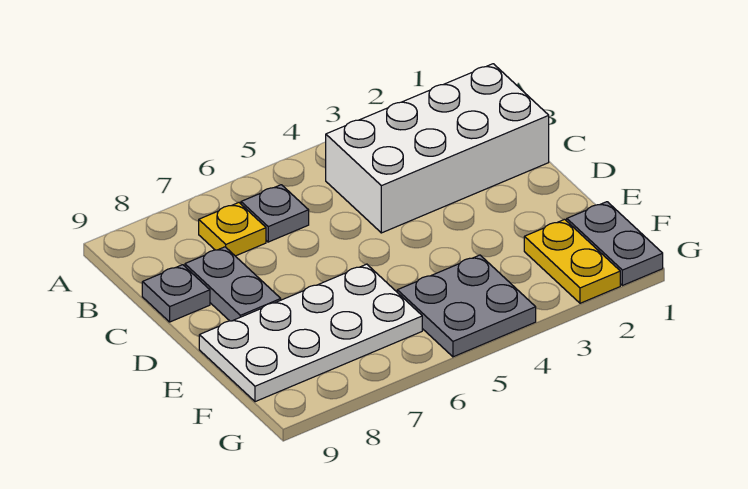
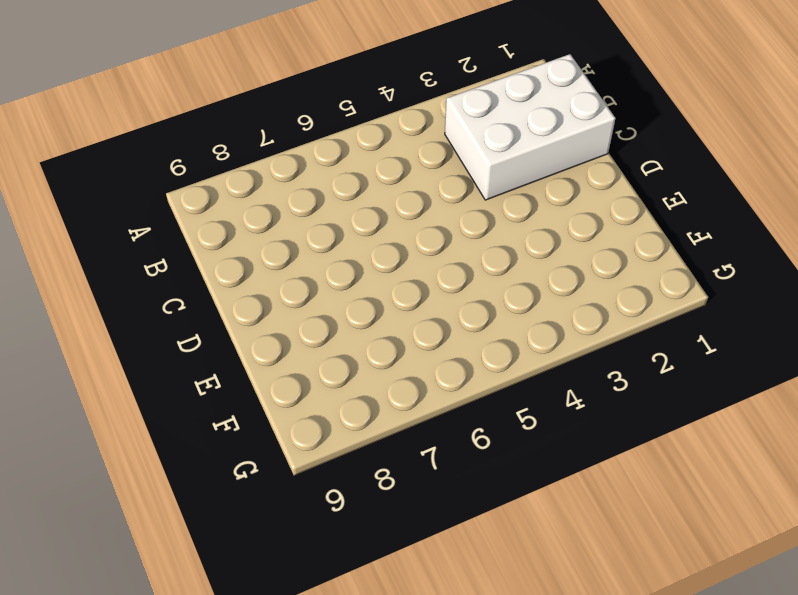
white 2x3 brick [445,54,615,200] -> white 2x4 brick [326,64,549,233]
none -> grey 1x1 plate [241,185,309,242]
none -> yellow 1x1 plate [199,203,266,256]

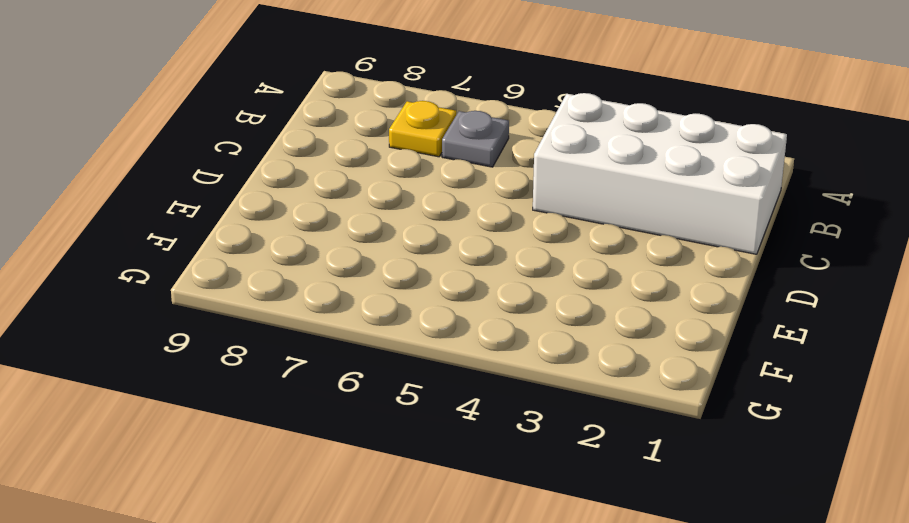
none -> grey 1x2 plate [185,247,281,321]
none -> grey 1x1 plate [142,265,210,322]

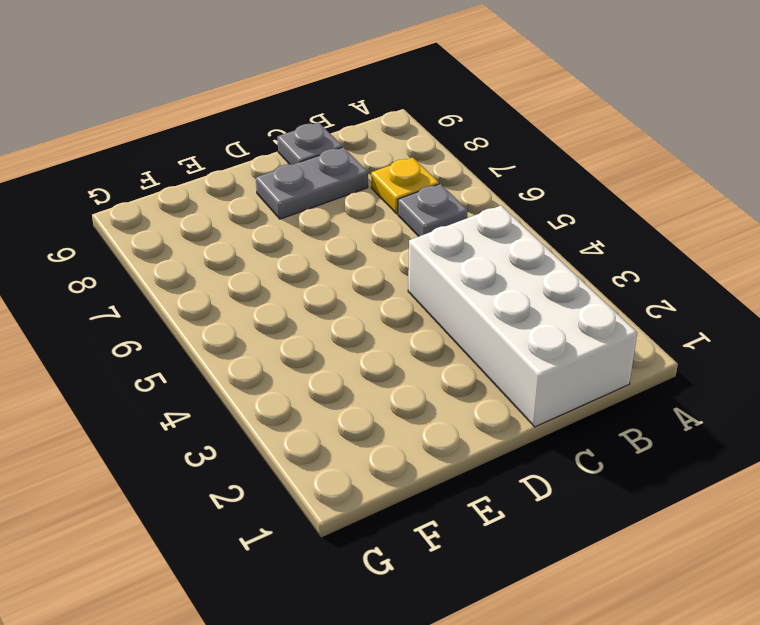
none -> white 2x4 plate [199,264,422,402]
none -> grey 1x2 plate [567,202,663,286]

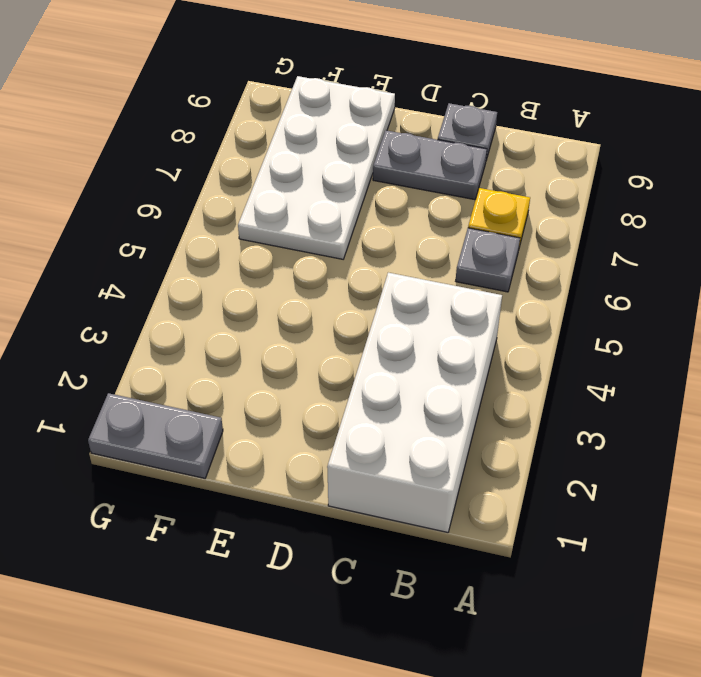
none -> yellow 1x2 plate [524,219,620,303]
none -> grey 2x2 plate [397,255,536,357]

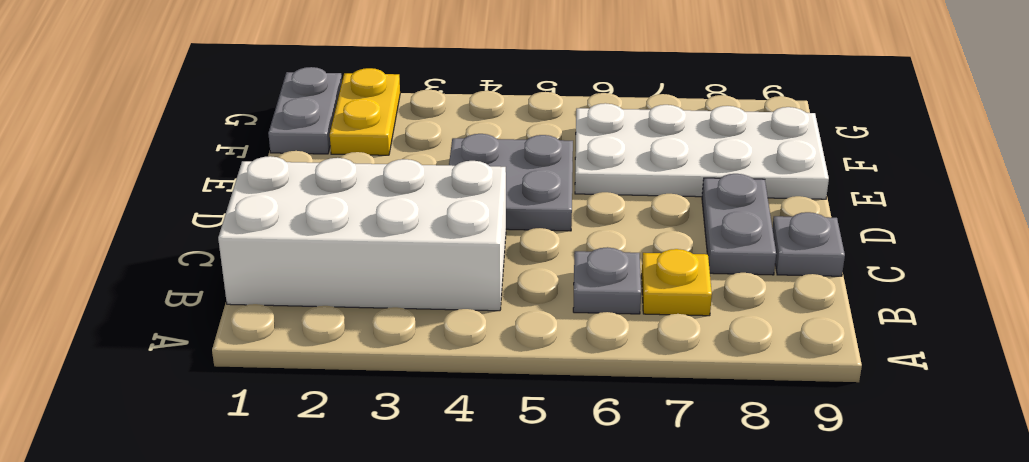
grey 2x2 plate [449,134,573,231] -> grey 2x2 plate moved to [397,255,536,357]

